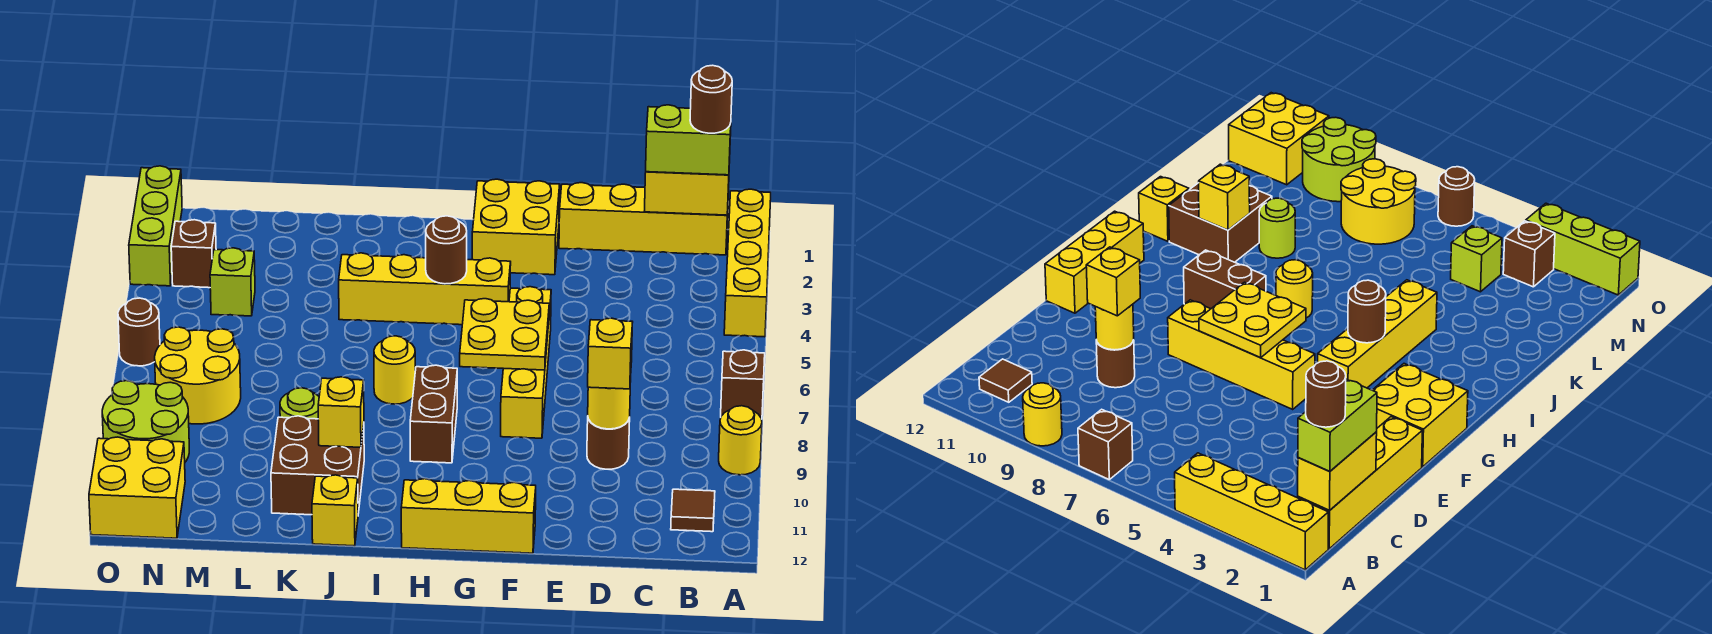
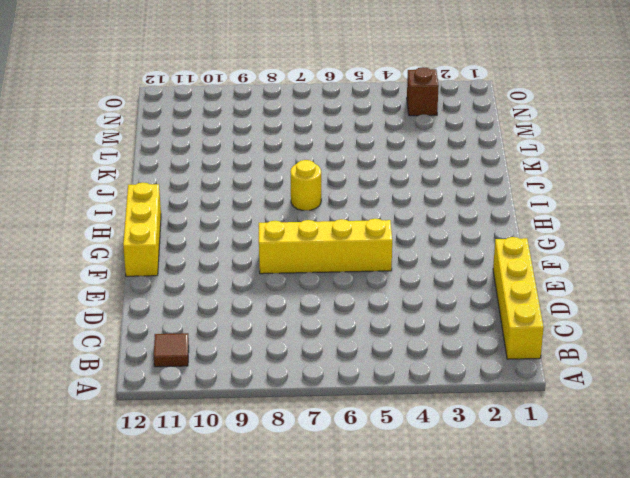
none -> yellow 1x4 brick [724,189,771,337]
none -> brown 1x1 brick [721,350,765,419]
none -> yellow 1x1 round brick [719,406,762,475]
none -> brown 1x1 round brick [587,418,630,469]

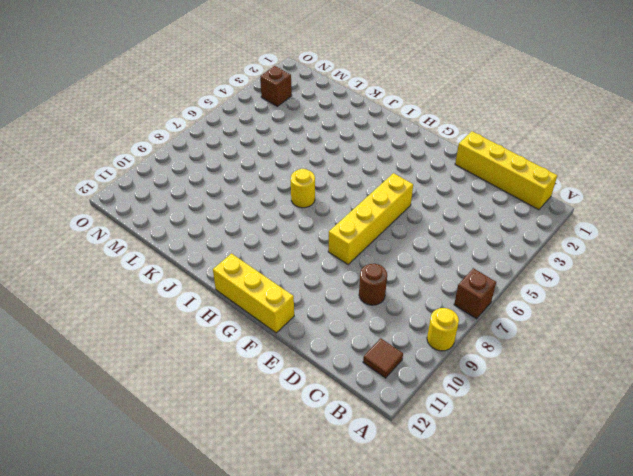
none -> yellow 1x4 brick [724,189,771,337]
none -> yellow 2x2 brick [472,179,560,275]
none -> yellow 1x4 brick [339,253,511,325]
none -> brown 1x2 brick [410,365,457,463]

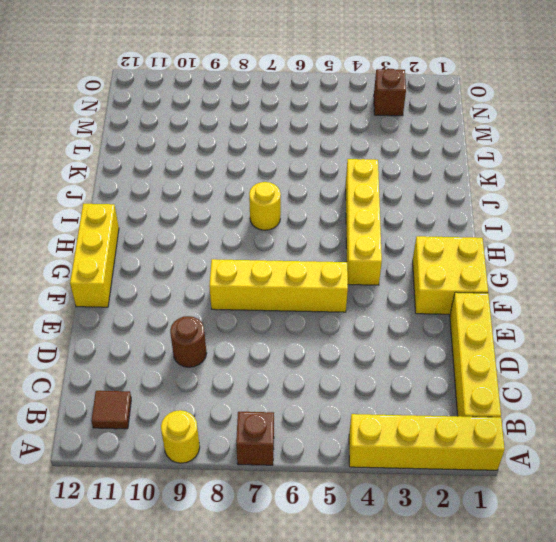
none -> brown 1x2 brick [410,365,457,463]
none -> brown 2x2 brick [271,416,364,515]
none -> yellow 1x1 brick [312,475,358,546]
none -> lime 1x1 round brick [280,388,319,419]

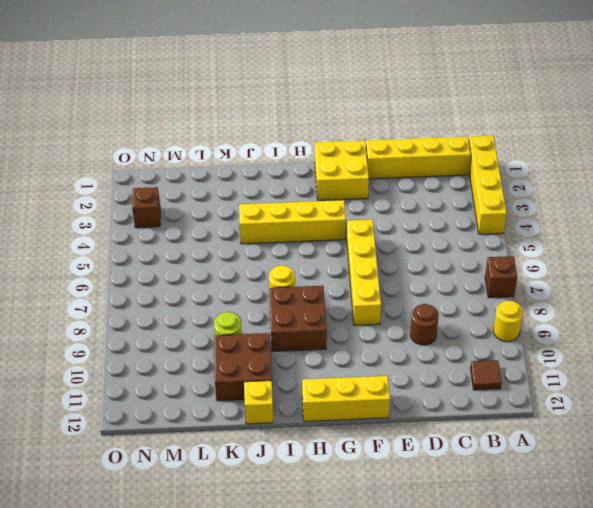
brown 2x2 brick [269,286,327,351] -> brown 1x2 brick [410,365,457,463]
none -> lime 1x1 brick [210,248,255,316]
none -> yellow 2x2 round brick [155,327,241,424]
none -> lime 2x2 round brick [102,381,189,462]
none -> yellow 2x2 brick [89,437,185,538]

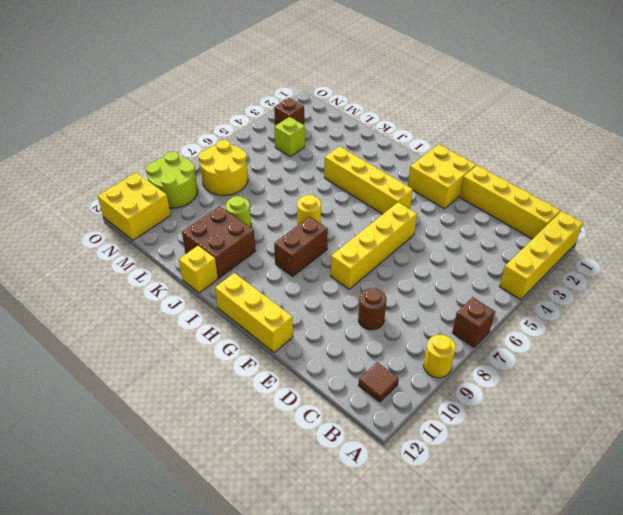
none -> lime 1x3 brick [129,166,182,286]
none -> brown 1x1 round brick [118,298,160,366]
none -> yellow 1x2 brick [644,161,730,215]
none -> yellow 1x1 round brick [588,379,631,429]

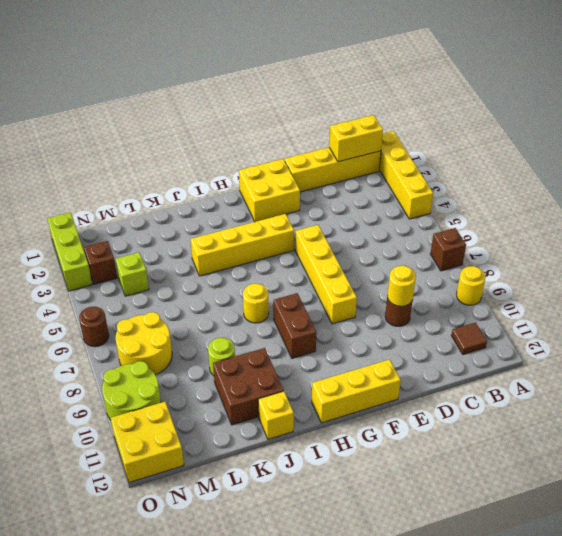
none -> yellow 2x2 plate [460,299,549,370]
none -> brown 1x1 round brick [426,216,467,284]
none -> yellow 1x1 brick [318,377,364,447]
none -> lime 1x2 brick [646,105,731,175]

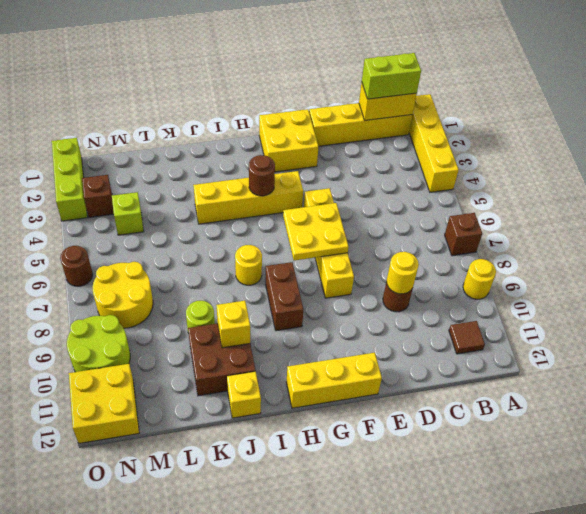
none -> yellow 1x1 brick [588,318,633,389]
none -> brown 1x1 round brick [690,65,732,133]

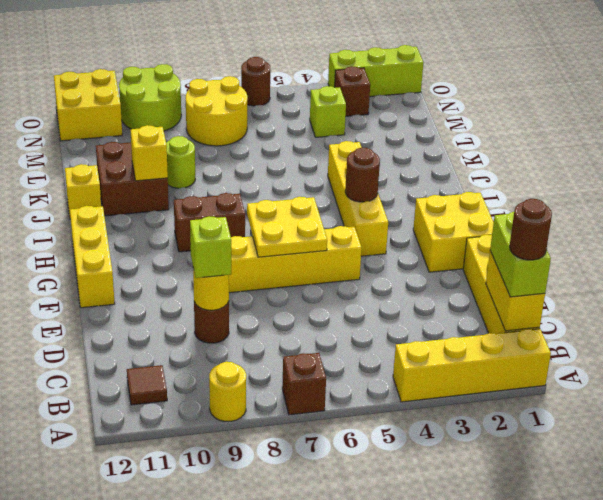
lime 1x1 brick [190,216,231,278] -> yellow 1x1 brick [588,318,633,389]
none -> yellow 1x1 round brick [374,336,415,404]

